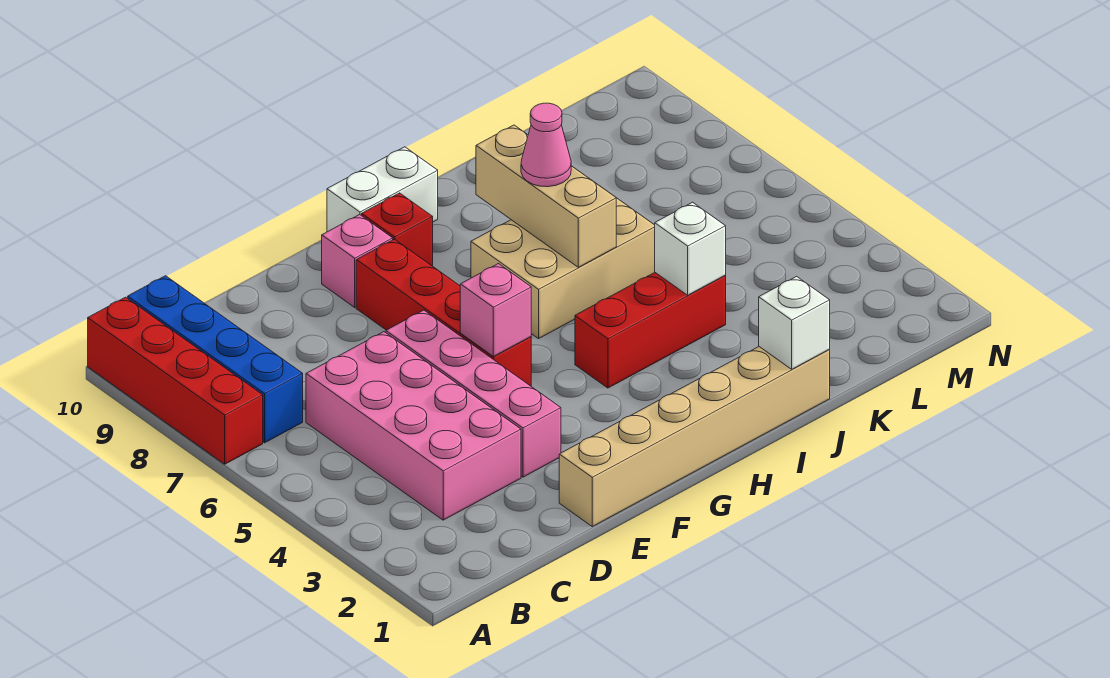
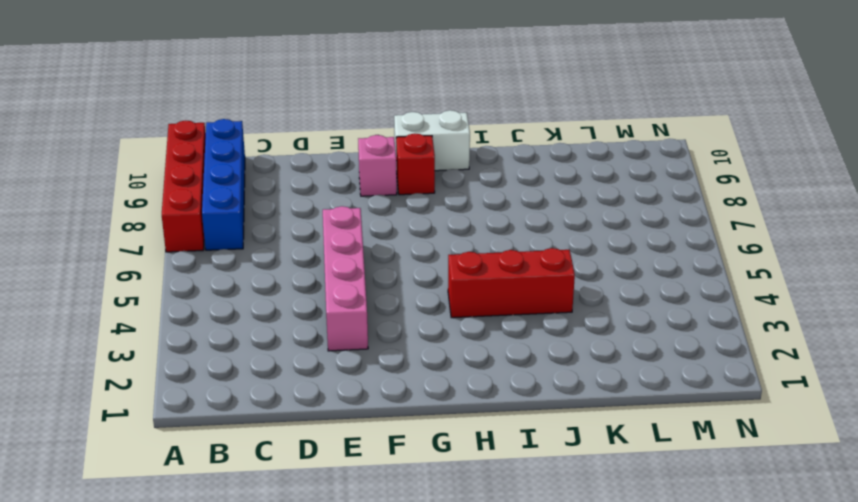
none -> pink 2x4 brick [306,332,521,520]
none -> tan 1x6 brick [559,347,830,527]
none -> red 1x4 brick [356,239,531,386]

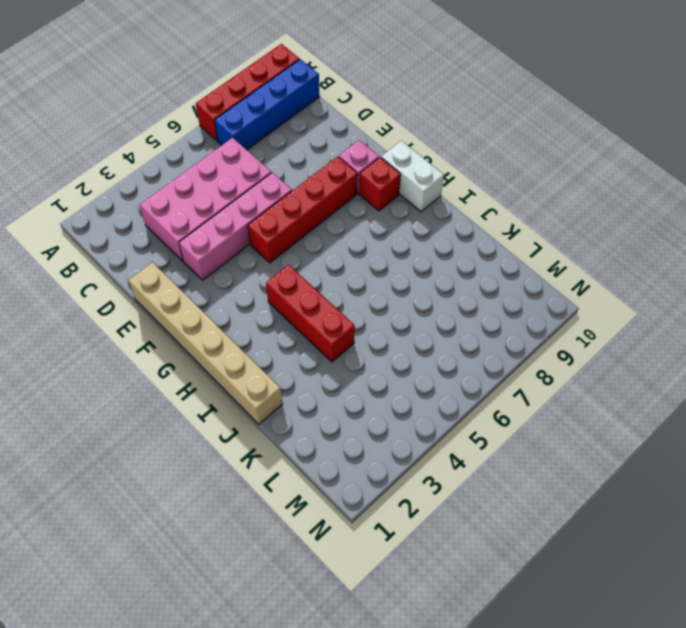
none -> tan 2x3 brick [471,198,655,339]
none -> pink 1x1 brick [460,264,531,357]
none -> tan 1x3 brick [476,125,616,267]

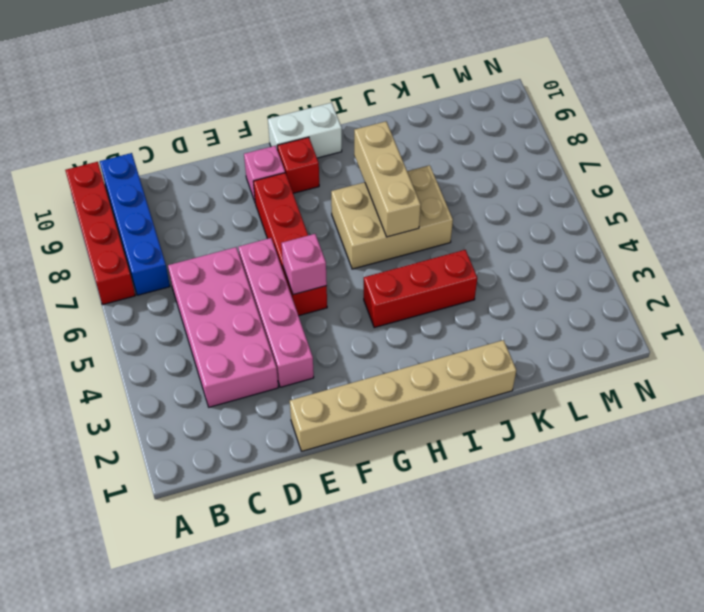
none -> white 1x1 brick [759,276,830,369]
none -> white 1x1 brick [655,202,726,295]
none -> pink 1x1 cone [521,103,571,187]

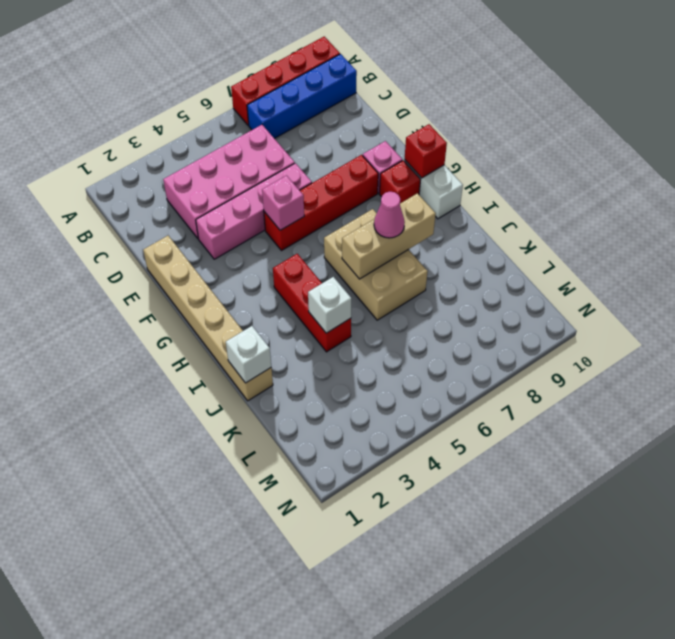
red 1x1 brick [405,124,447,178] -> none

